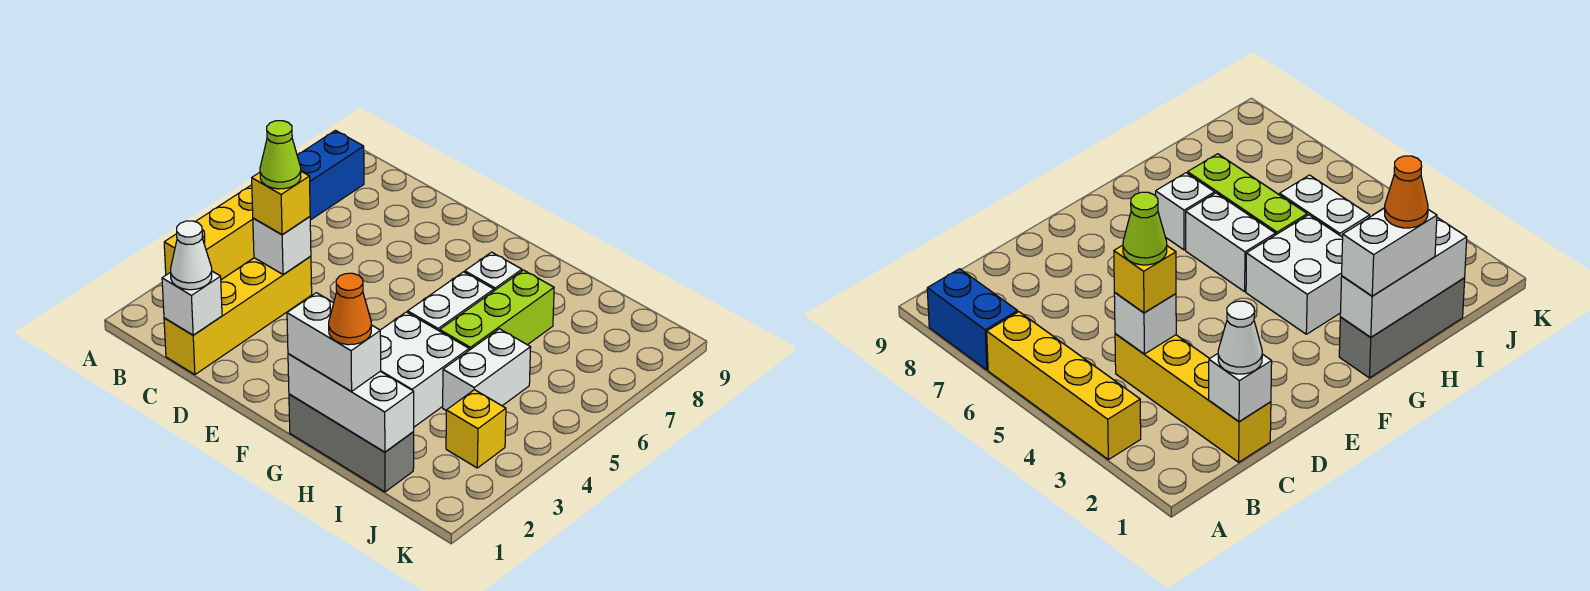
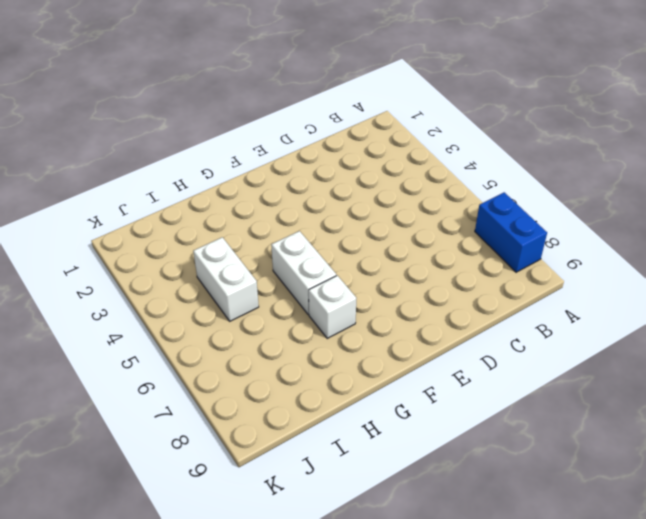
none -> yellow 1x4 brick [164,185,254,280]
none -> yellow 1x4 brick [164,256,312,375]
none -> grey 1x3 brick [289,394,414,492]

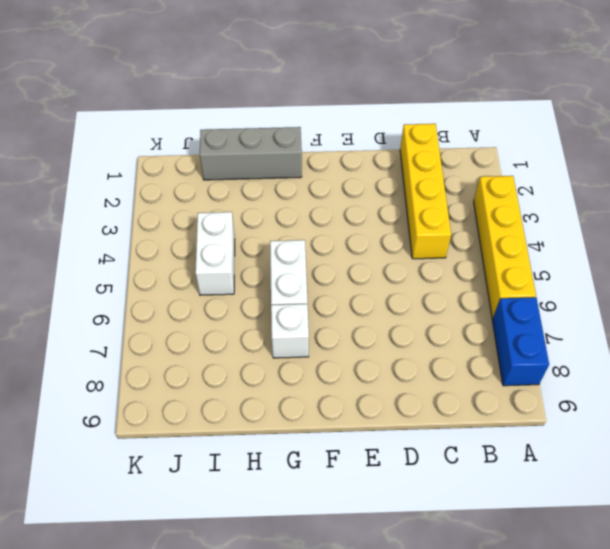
none -> white 2x2 brick [380,312,469,427]
none -> lime 1x3 brick [440,270,554,350]
none -> yellow 1x1 brick [446,390,506,468]

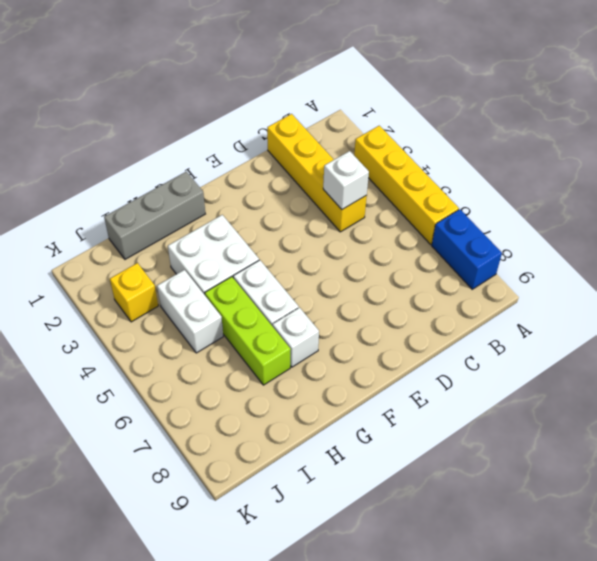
none -> white 1x1 brick [162,271,222,335]
none -> white 1x3 brick [288,354,414,452]
none -> white 1x1 cone [171,221,212,290]

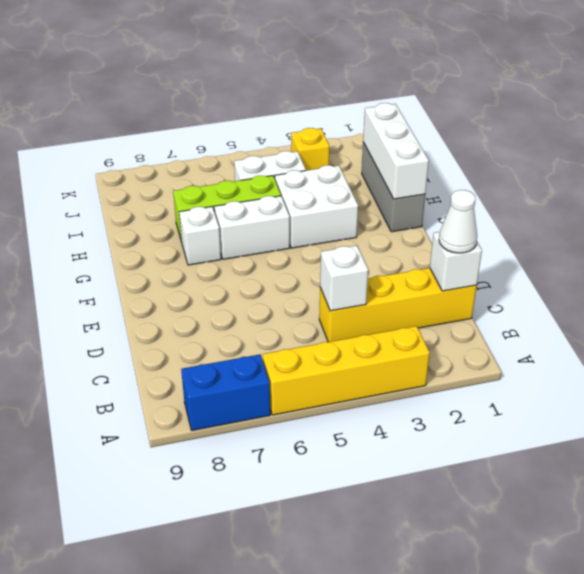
none -> yellow 1x1 brick [252,171,310,235]
none -> white 1x2 brick [287,293,381,392]
none -> lime 1x1 cone [260,121,301,189]

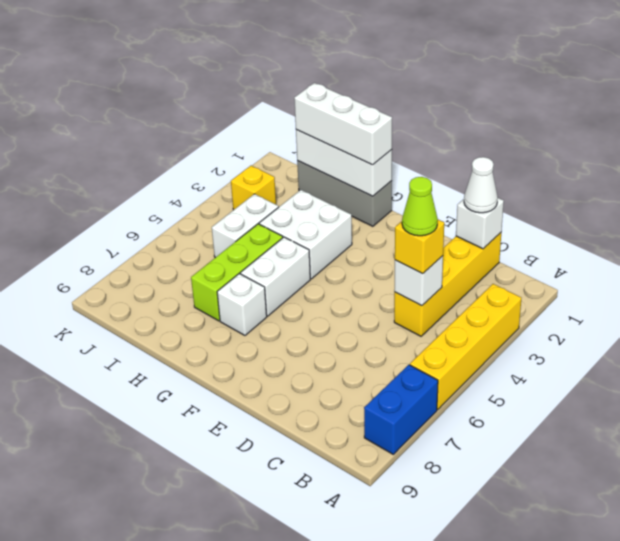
white 1x3 brick [294,83,392,165] -> white 1x2 brick [287,293,381,392]
none -> orange 1x1 cone [329,273,371,345]

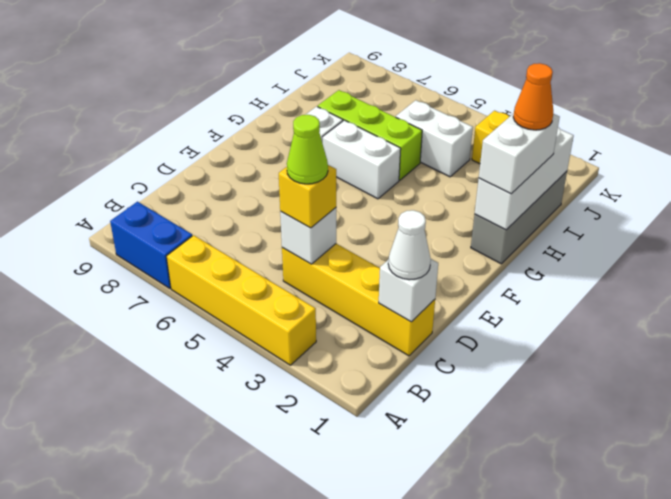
none -> white 2x2 brick [380,312,469,427]

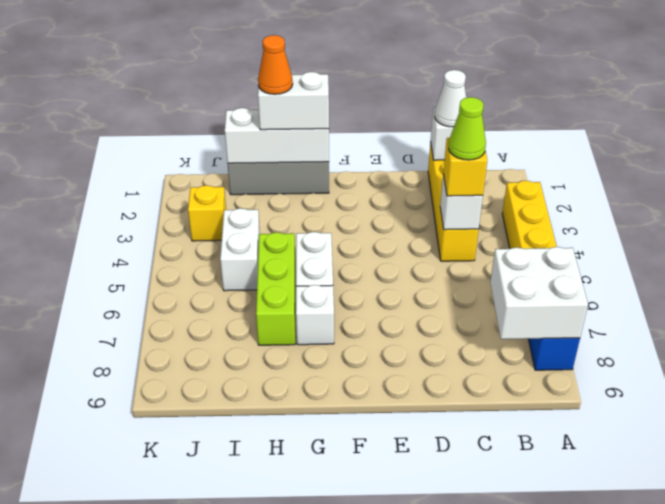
white 2x2 brick [490,247,588,339] -> white 2x2 brick moved to [380,312,469,427]

